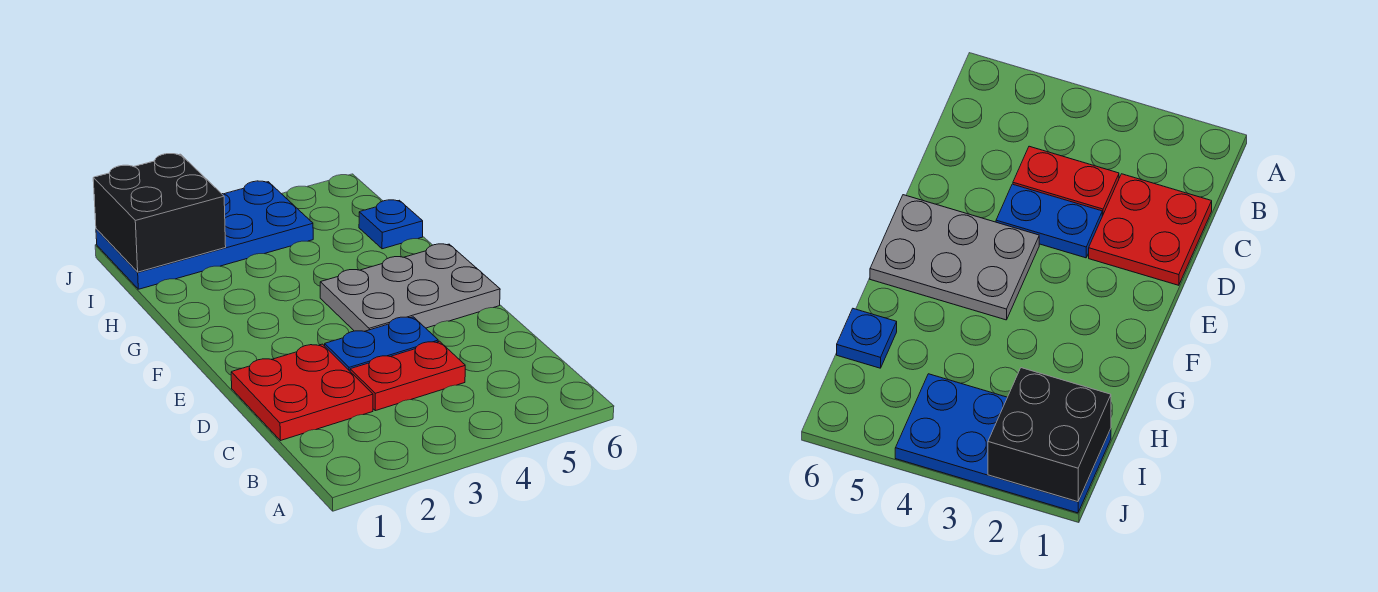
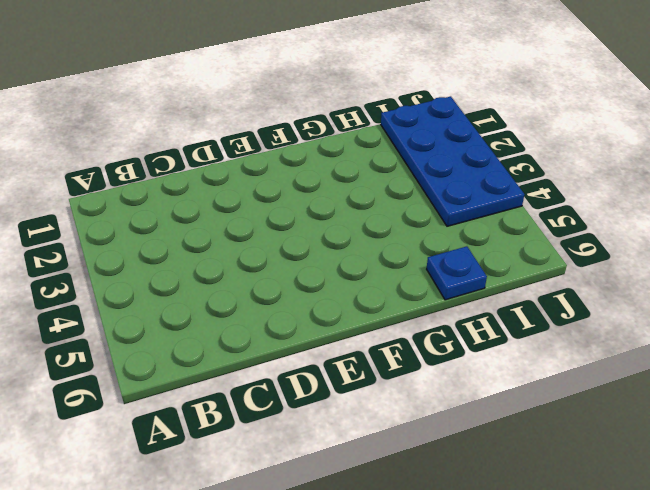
none -> red 2x2 plate [231,344,373,441]
none -> red 1x2 plate [350,341,465,411]

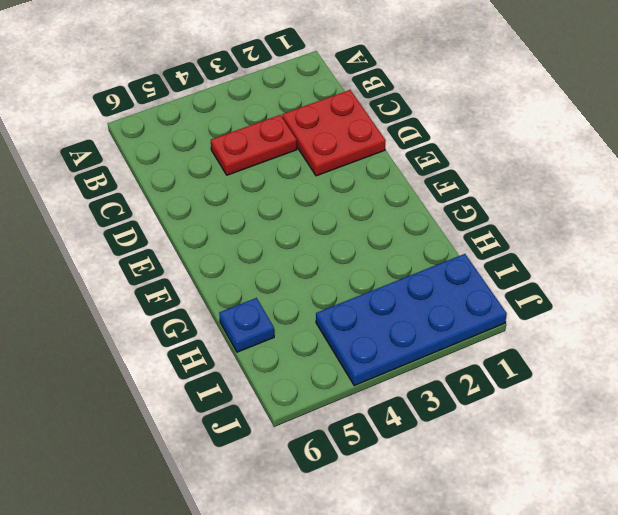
none -> blue 1x2 plate [325,317,438,371]
none -> grey 2x3 plate [320,244,500,331]

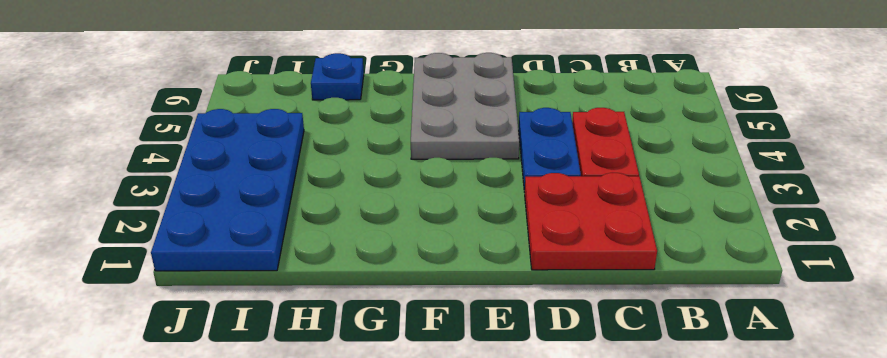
none -> black 2x2 brick [93,154,226,272]

